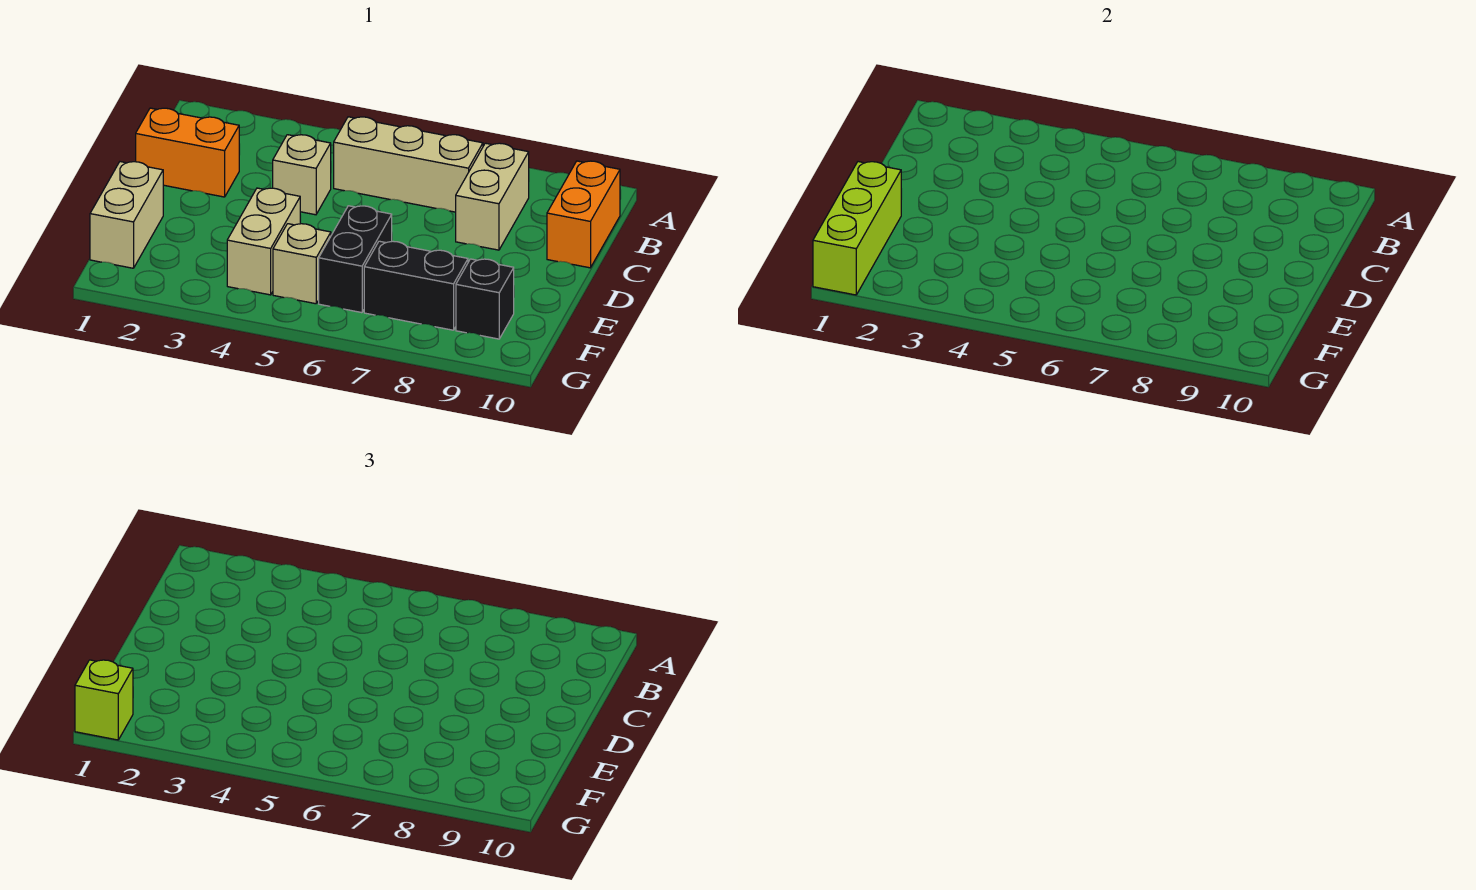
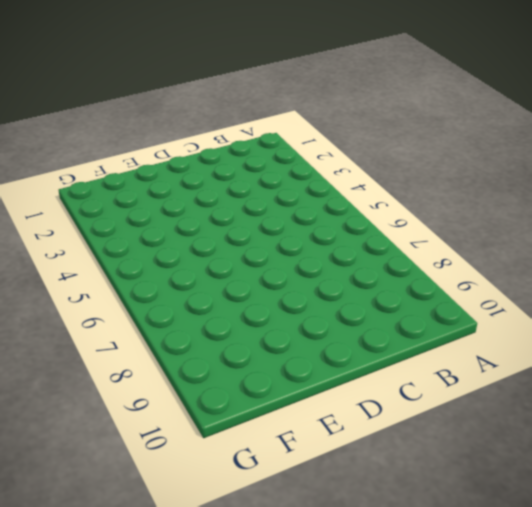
none -> tan 1x3 brick [334,117,483,212]
none -> tan 1x2 brick [456,143,529,250]
none -> orange 1x2 brick [547,161,620,268]

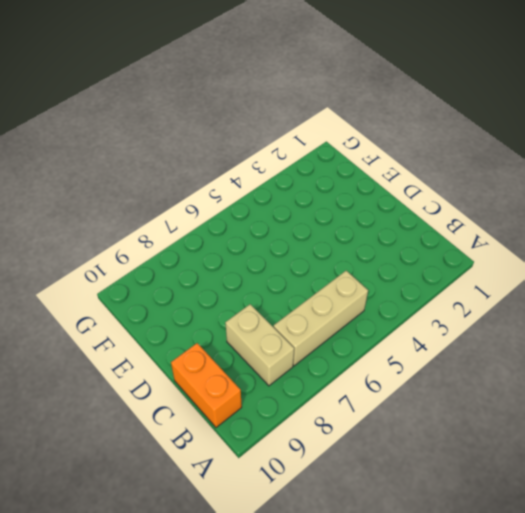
none -> orange 1x2 brick [136,108,239,197]
none -> tan 1x1 brick [273,135,331,215]
none -> tan 1x2 brick [90,162,163,268]

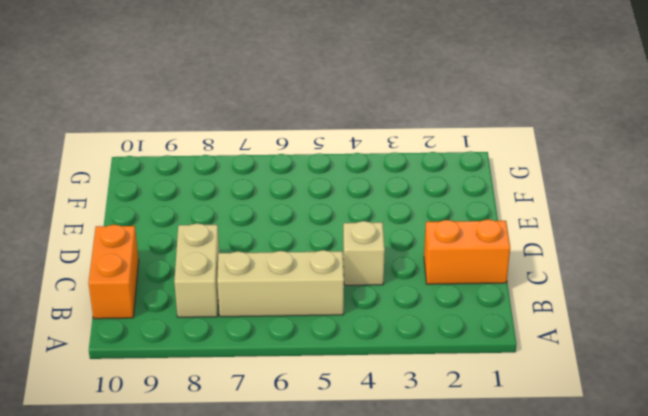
none -> tan 1x2 brick [90,162,163,268]
none -> tan 1x2 brick [227,188,300,295]
none -> black 1x2 brick [319,206,392,313]

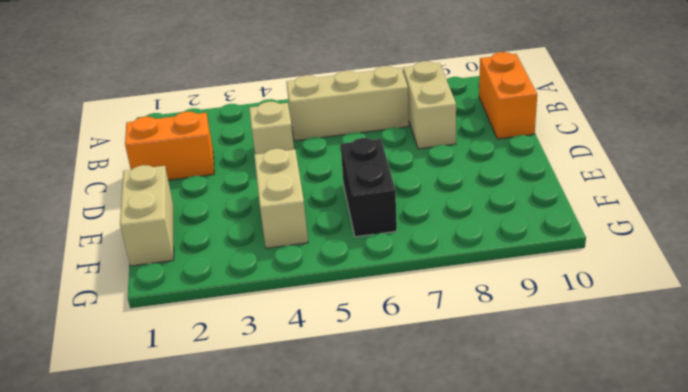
none -> tan 1x1 brick [273,224,331,304]
none -> black 1x2 brick [364,241,468,330]
none -> black 1x1 brick [456,259,514,339]

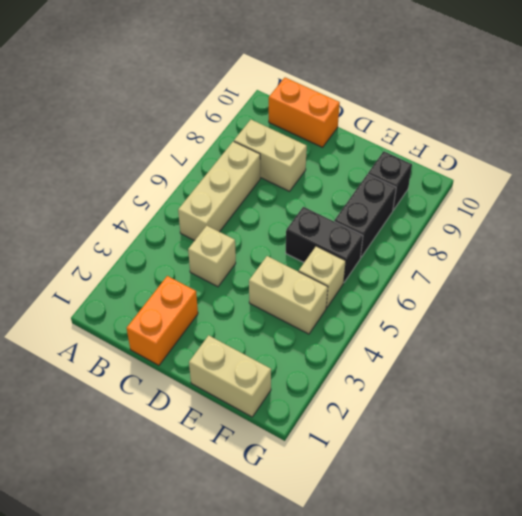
none -> lime 1x3 brick [813,162,901,295]
none -> lime 1x1 brick [75,660,133,740]

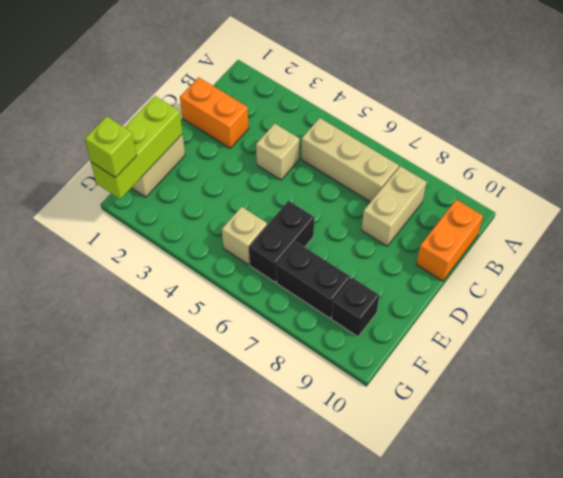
none -> tan 1x2 brick [227,188,300,295]

